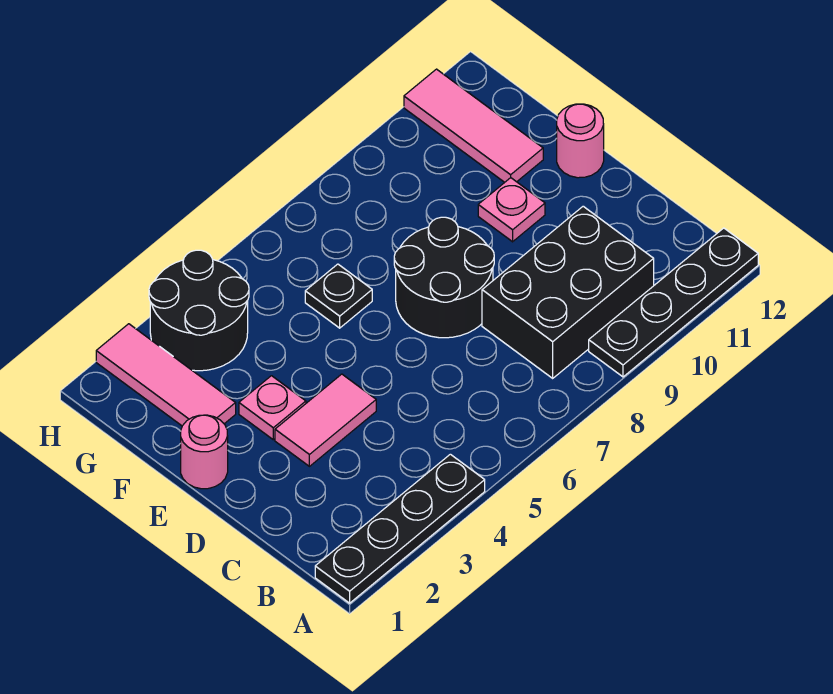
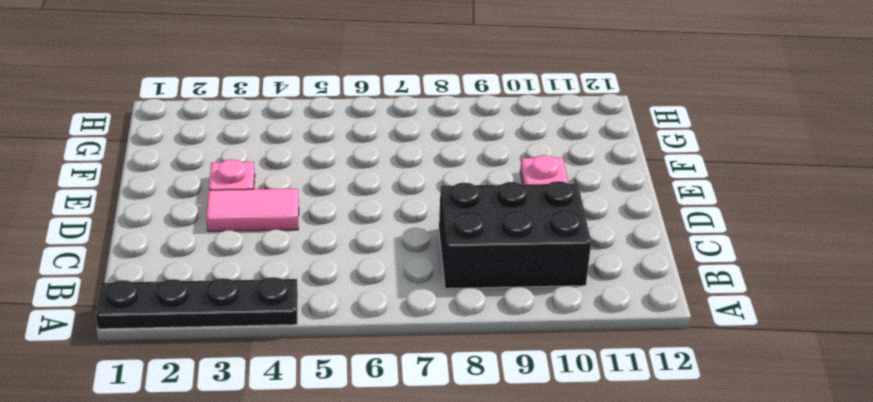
none -> black 1x4 plate [589,228,758,377]
none -> black 2x2 round brick [394,217,494,338]
none -> pink 1x1 round brick [181,415,228,489]

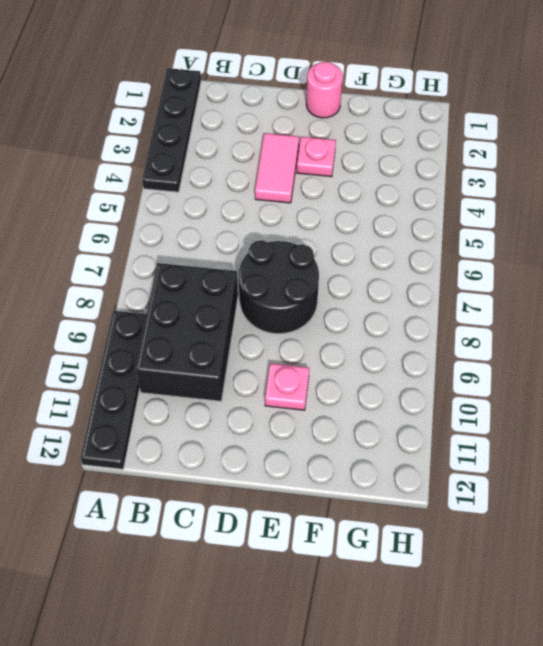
none -> pink 1x1 round brick [557,104,604,178]
none -> pink 1x3 tile [96,324,236,426]
none -> black 1x1 plate [305,264,372,328]

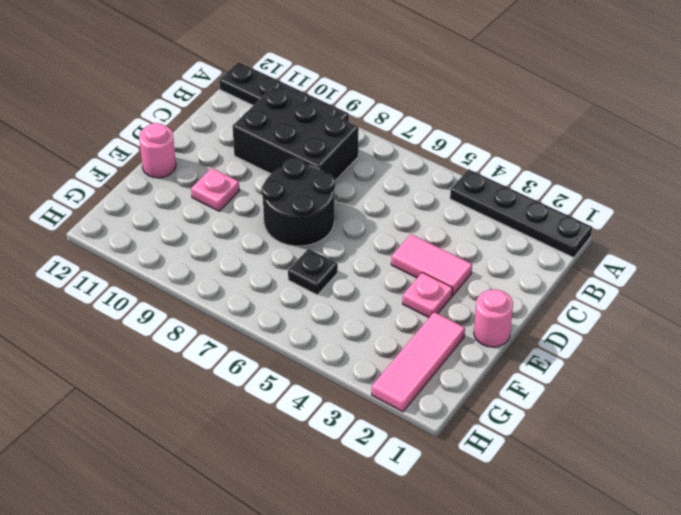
none -> pink 1x3 tile [404,69,543,182]
none -> black 2x2 round brick [149,250,249,371]

